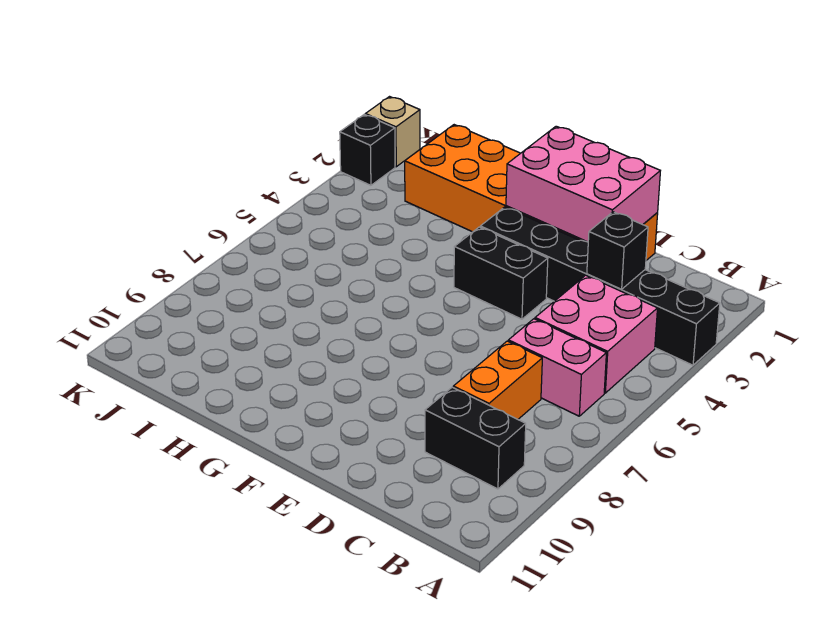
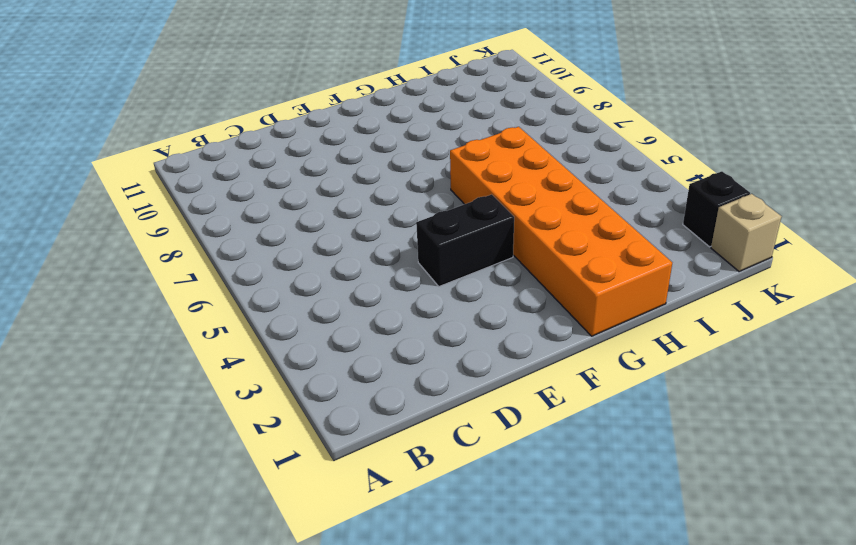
orange 2x6 brick [450,127,672,336] -> orange 2x6 brick turned to [405,125,658,260]
none -> black 1x6 brick [480,207,720,365]
none -> pink 2x2 brick [535,275,658,393]

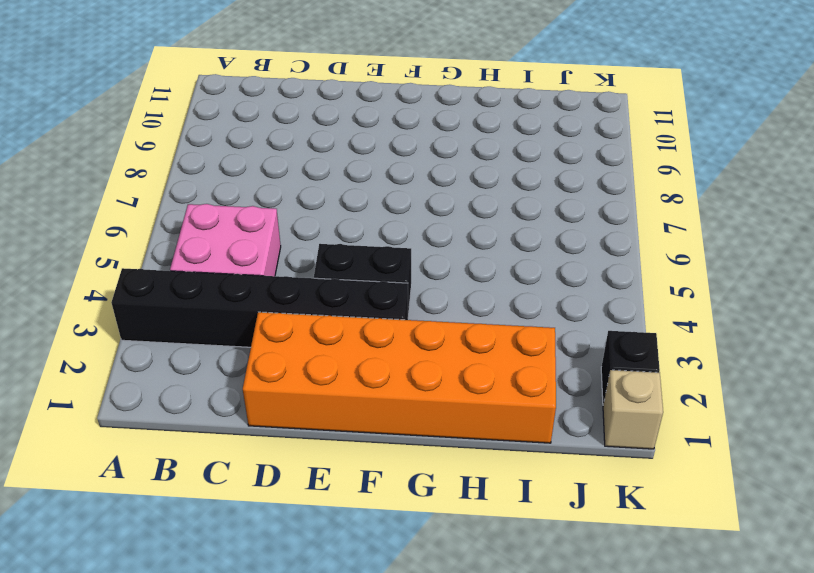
none -> pink 1x2 brick [508,319,606,416]
none -> black 1x2 brick [425,387,526,489]

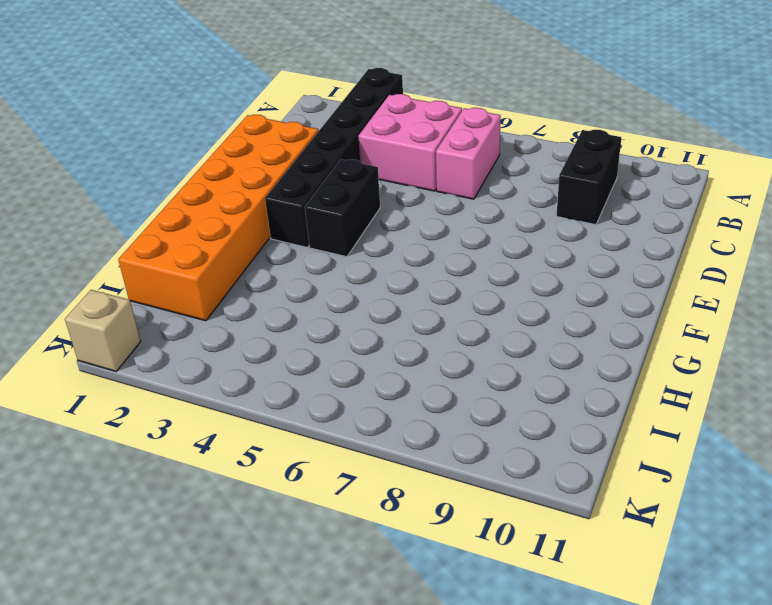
none -> orange 1x2 brick [453,341,542,419]
none -> black 1x1 brick [340,114,395,185]

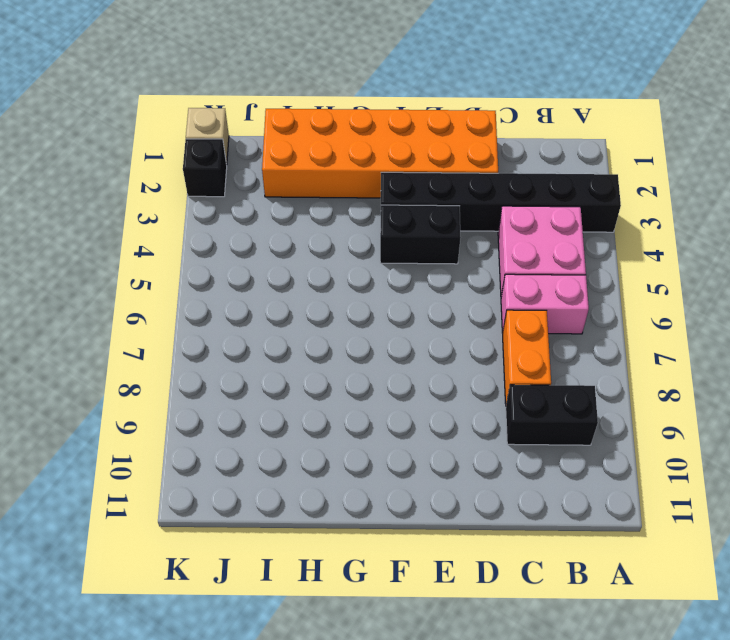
none -> black 1x1 brick [587,212,648,289]
none -> pink 2x3 brick [506,126,660,242]

